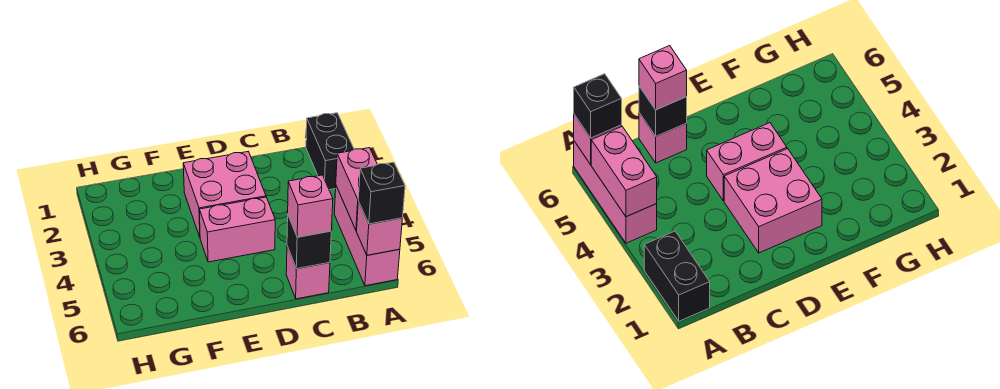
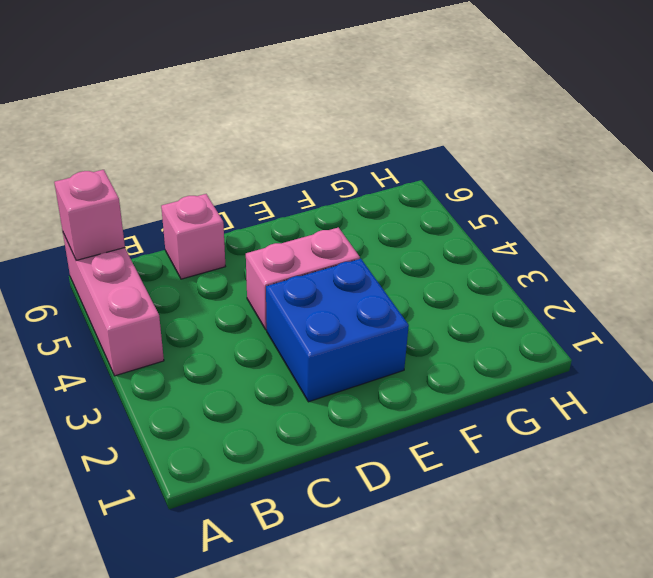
blue 2x2 brick [266,259,409,402] -> pink 2x2 brick [183,152,266,237]
none -> black 1x2 brick [306,113,354,190]
none -> pink 1x2 brick [336,148,377,231]

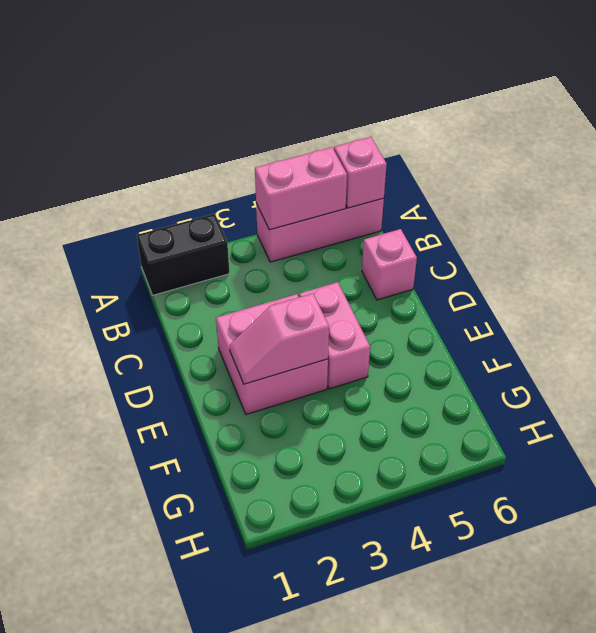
pink 1x2 slope [230,293,329,384] -> none
none -> black 1x1 brick [287,216,331,269]
none -> black 1x1 brick [358,162,405,224]

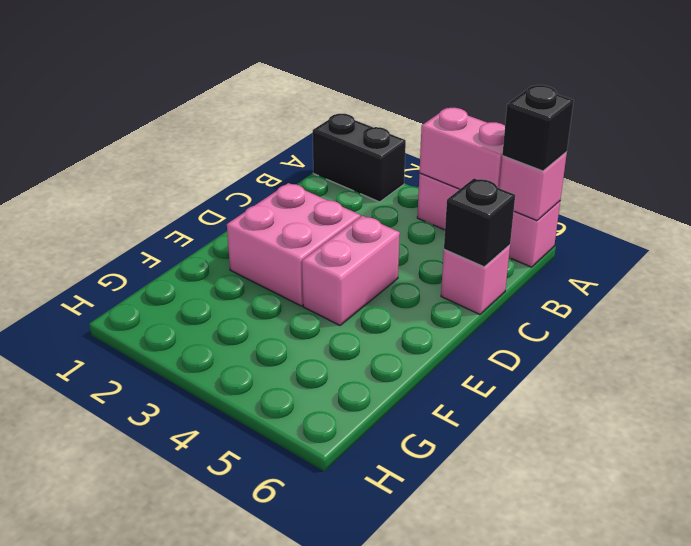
none -> pink 1x1 brick [288,175,333,237]

